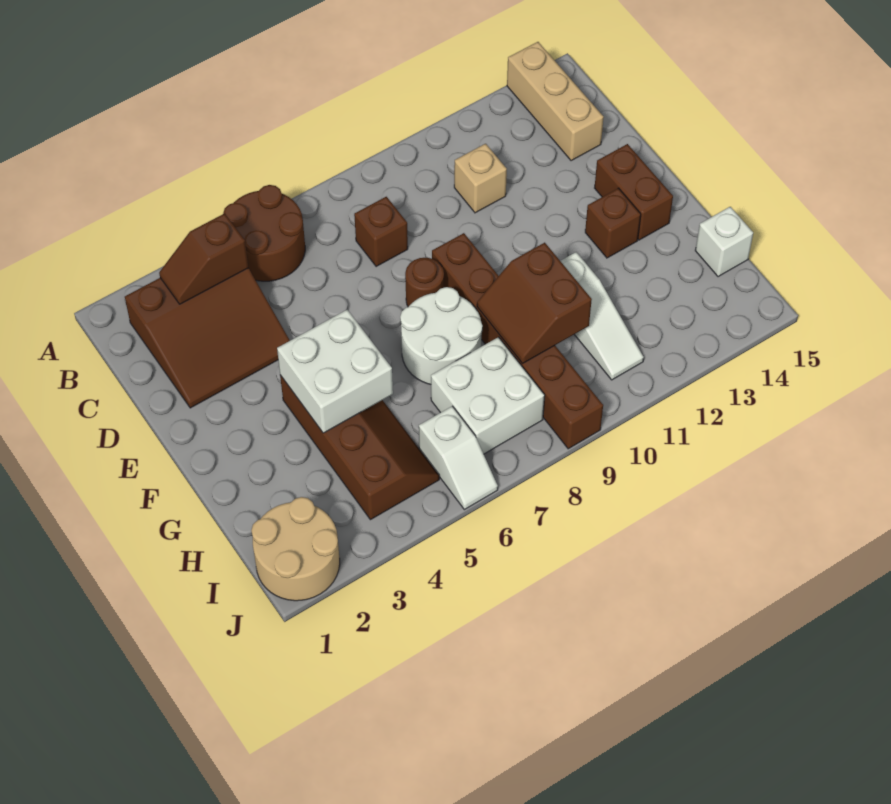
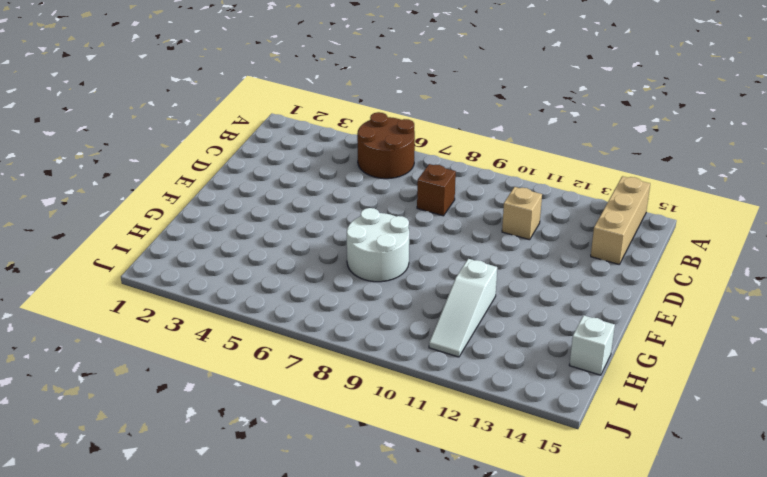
none -> brown 3x3 slope [125,268,290,408]
none -> brown 1x1 round brick [405,258,444,307]
none -> brown 1x6 brick [432,233,603,449]

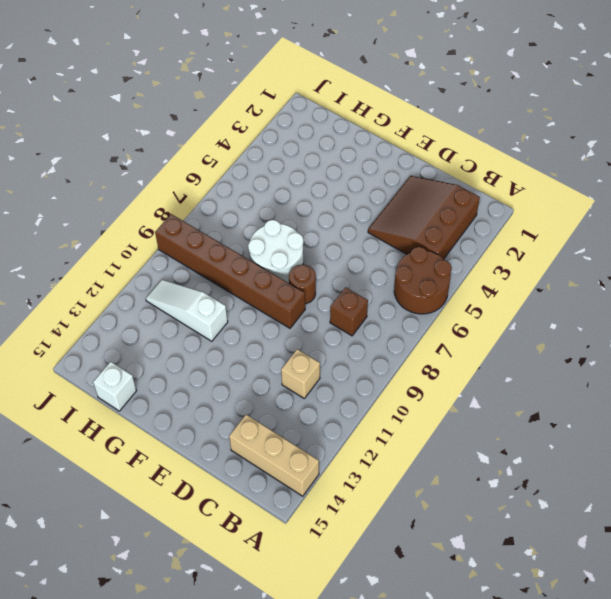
none -> brown 1x2 brick [595,144,673,240]
none -> brown 2x4 slope [280,375,439,520]
none -> brown 1x1 brick [585,188,641,258]

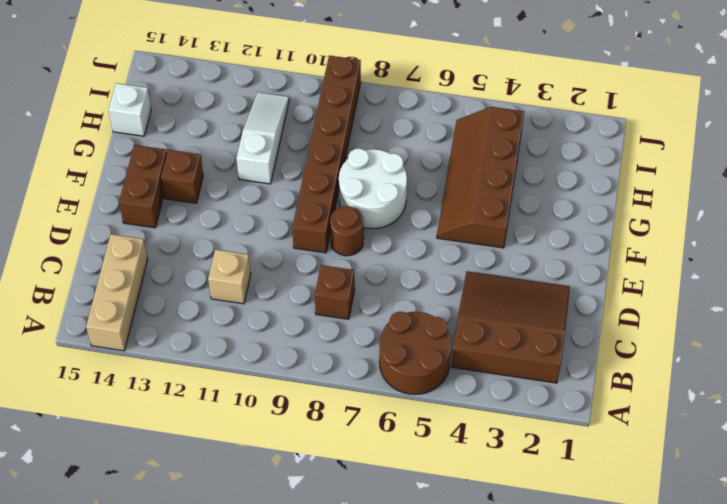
none -> white 2x2 brick [431,337,545,454]
none -> tan 2x2 round brick [251,497,340,601]
none -> white 1x2 slope [419,406,498,510]

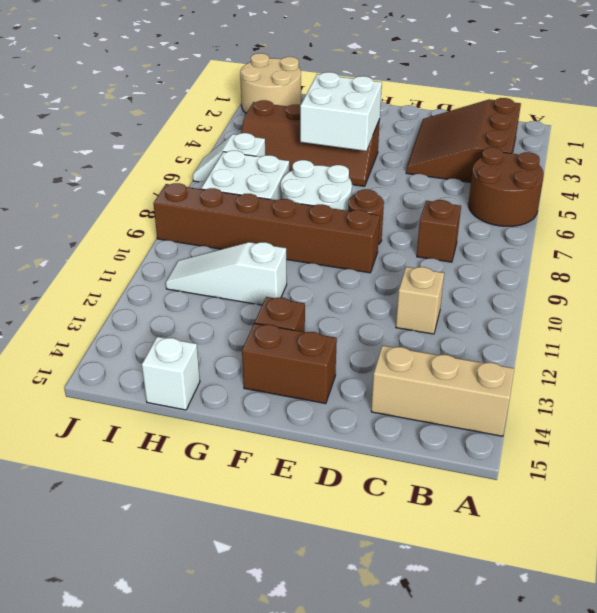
none -> brown 1x2 slope [159,213,248,304]
none -> brown 2x2 slope [477,243,592,364]

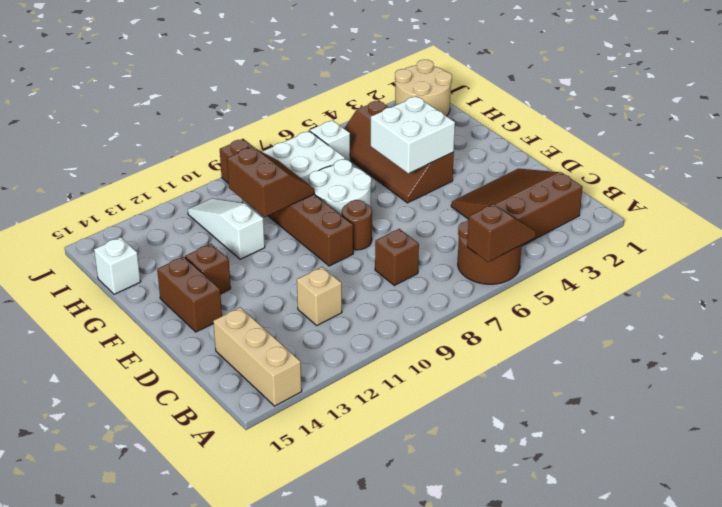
brown 1x2 slope [467,204,536,262] -> brown 1x2 slope moved to [159,213,248,304]

